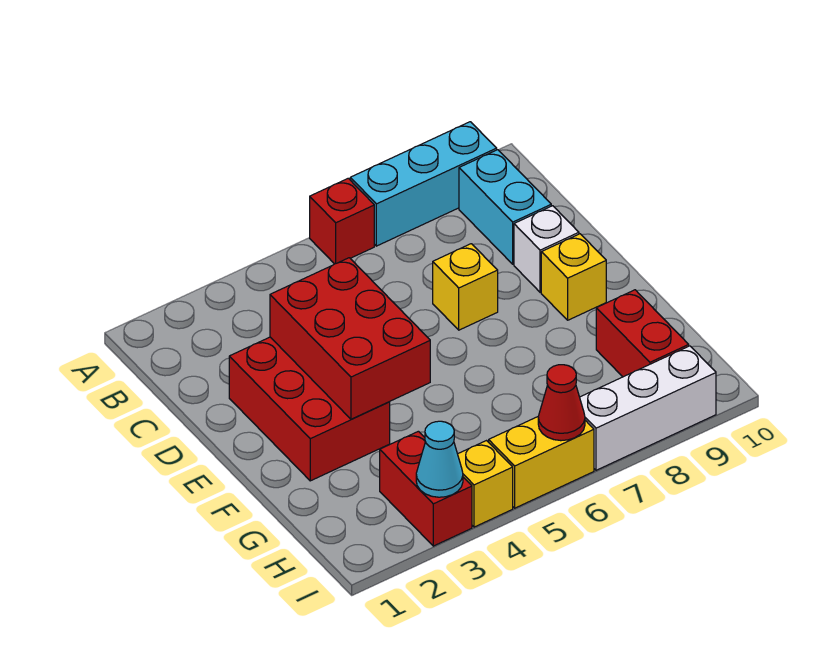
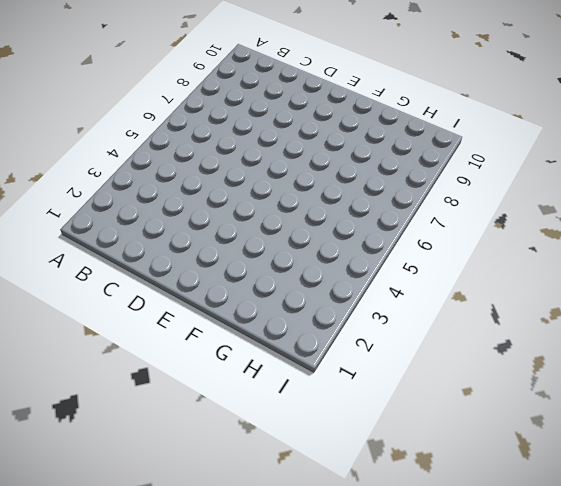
none -> red 1x1 brick [310,178,374,264]
none -> cyan 1x3 brick [350,122,497,246]
none -> cyan 1x2 brick [459,150,551,264]

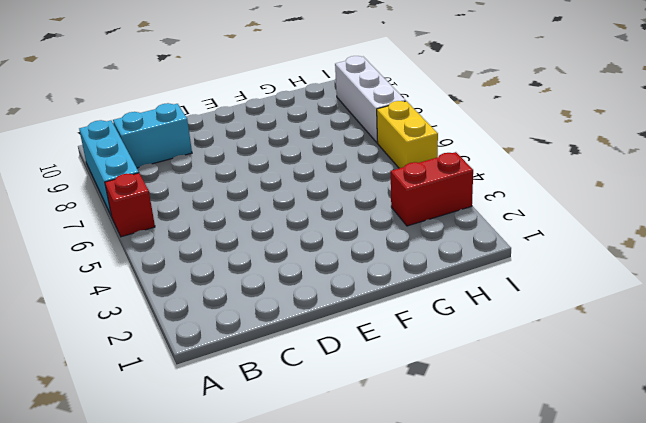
none -> red 2x3 brick [229,337,390,481]
none -> yellow 1x1 brick [433,244,498,330]
none -> white 1x1 brick [514,206,579,292]

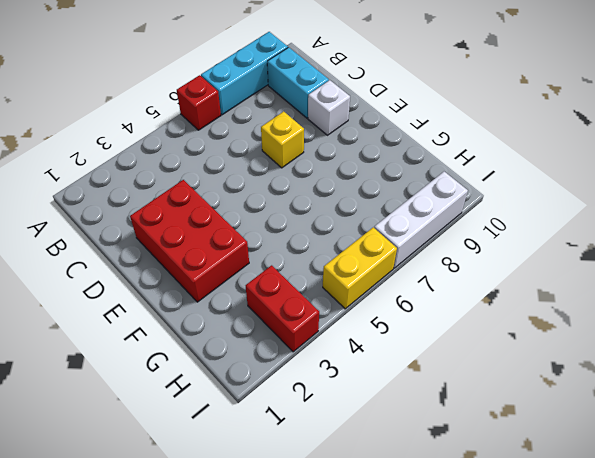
none -> yellow 1x1 brick [541,234,606,320]
none -> red 1x2 brick [596,290,689,377]
none -> yellow 1x1 brick [458,441,513,527]

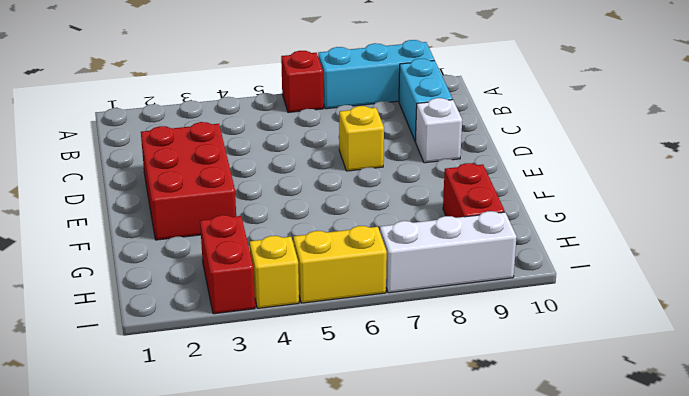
none -> yellow 1x1 brick [541,234,606,320]
none -> red 2x3 brick [270,258,430,419]
none -> cyan 1x1 cone [416,421,463,497]

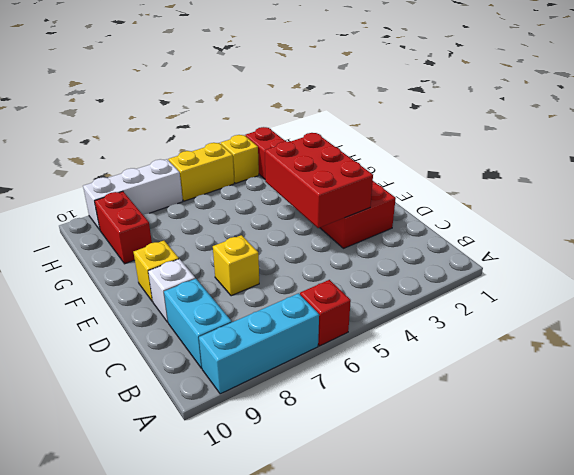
none -> cyan 1x1 cone [416,421,463,497]
none -> red 1x1 cone [538,365,585,441]

